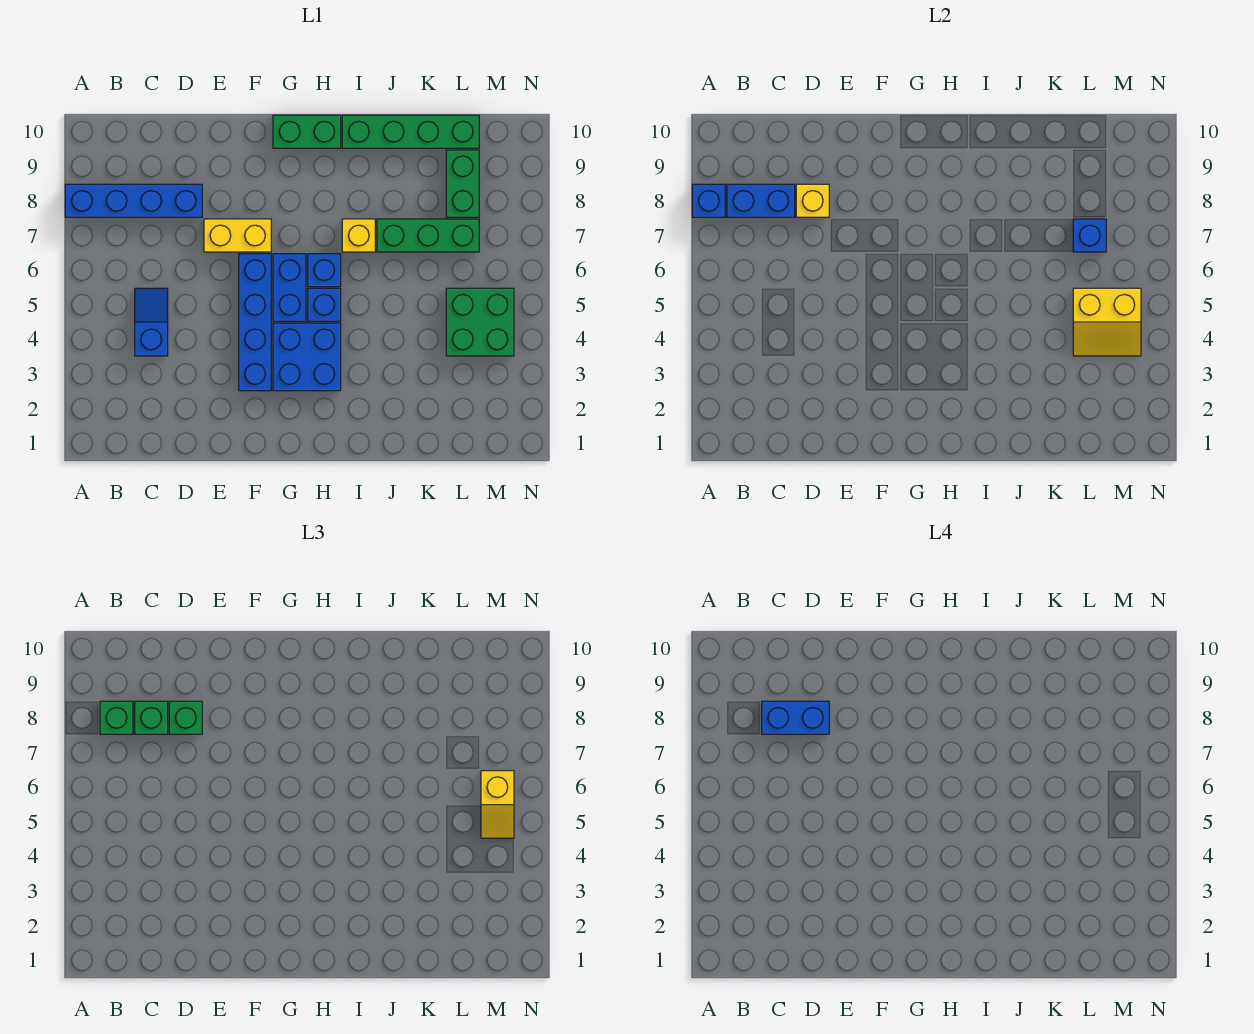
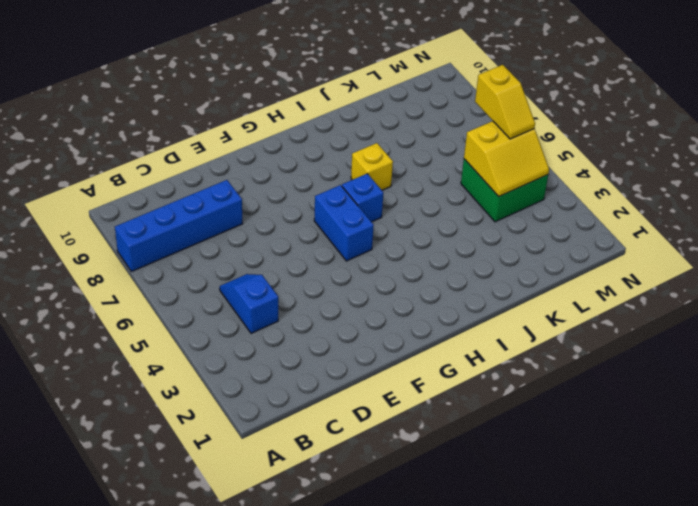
none -> yellow 1x2 brick [204,219,271,252]
none -> blue 1x4 brick [239,254,271,391]
none -> blue 2x2 brick [273,323,341,391]

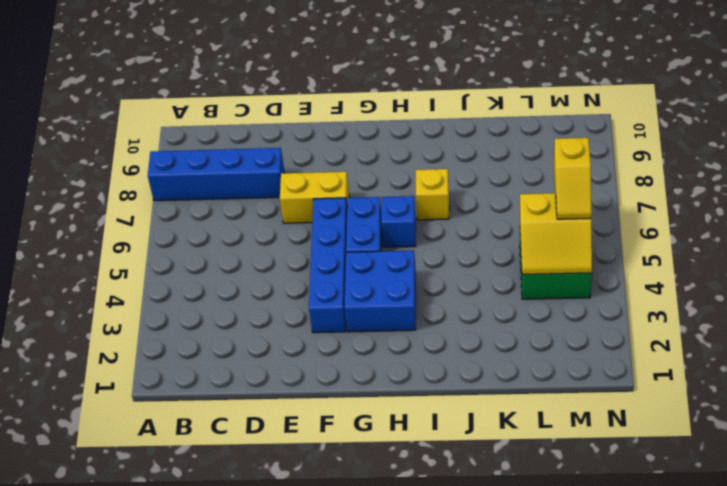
none -> blue 1x2 slope [135,288,168,356]
none -> green 1x2 brick [273,115,341,148]
none -> blue 1x1 brick [308,288,341,321]

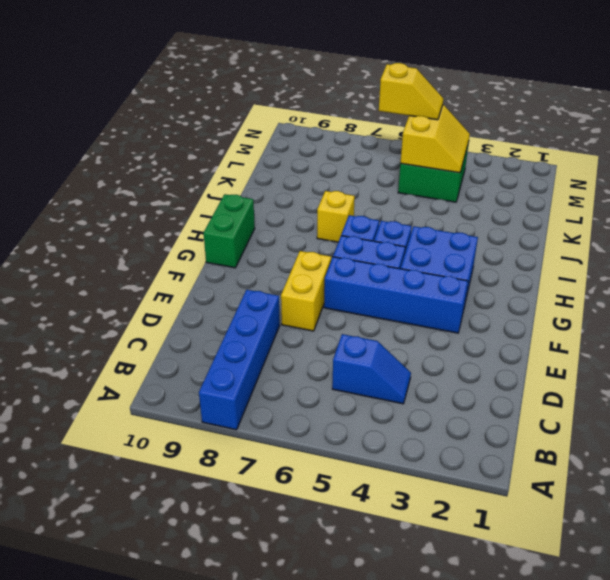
blue 1x2 slope [332,334,411,404] -> blue 1x2 slope turned to [135,288,168,356]
none -> green 1x4 brick [342,115,479,148]
none -> green 1x3 brick [377,219,479,252]
none -> green 1x2 brick [446,150,479,217]

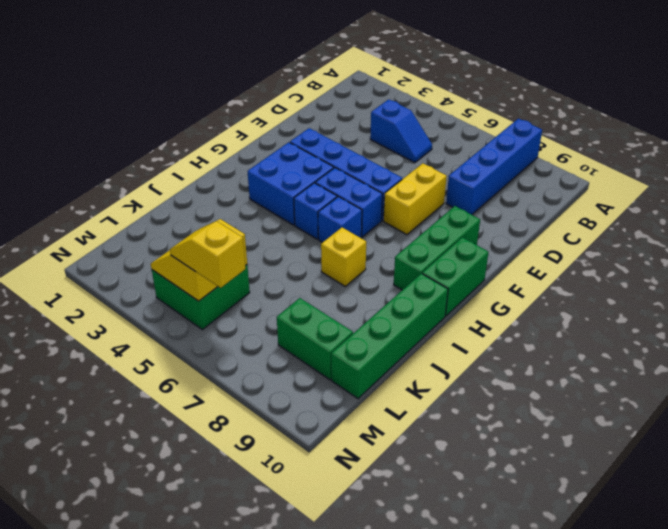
green 1x3 brick [394,206,480,290] -> green 1x3 brick moved to [377,219,479,252]
none -> blue 1x1 brick [692,184,725,217]
none -> blue 1x2 brick [727,184,795,217]
none -> yellow 1x1 brick [796,184,829,217]

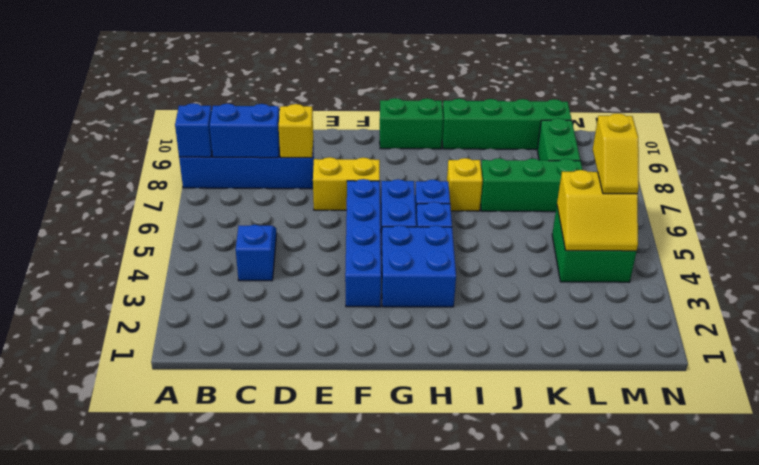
none -> blue 1x1 brick [1073,219,1106,252]
none -> green 1x1 brick [100,701,133,734]
none -> green 1x1 brick [135,701,168,734]

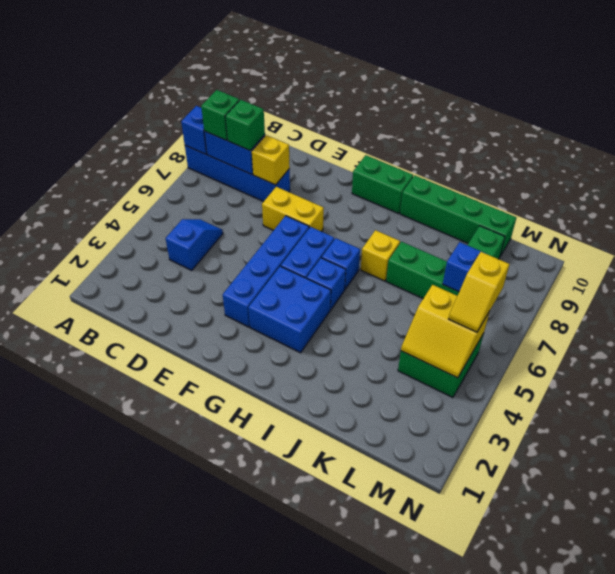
none -> green 1x1 brick [169,701,202,734]
none -> blue 1x2 brick [762,701,829,734]

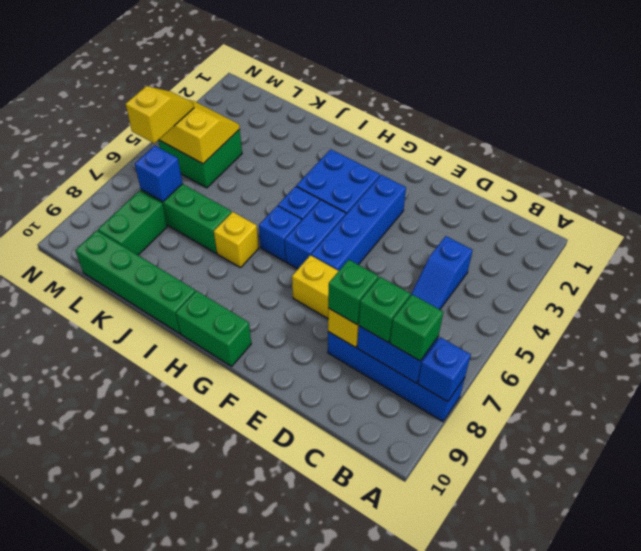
none -> blue 1x2 brick [762,701,829,734]

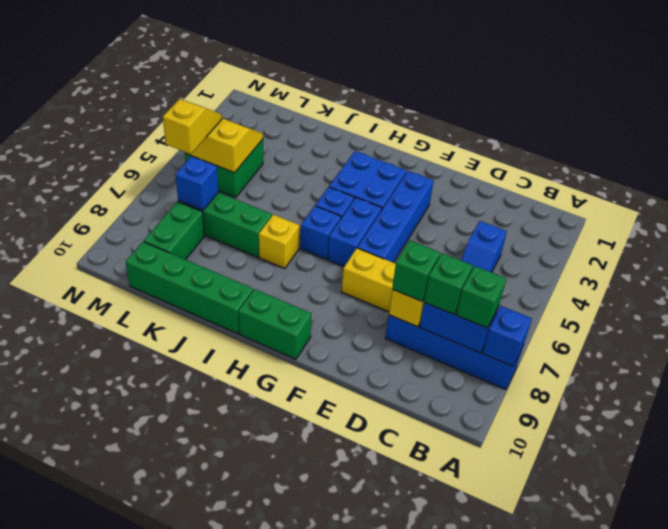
none -> blue 1x2 brick [762,701,829,734]

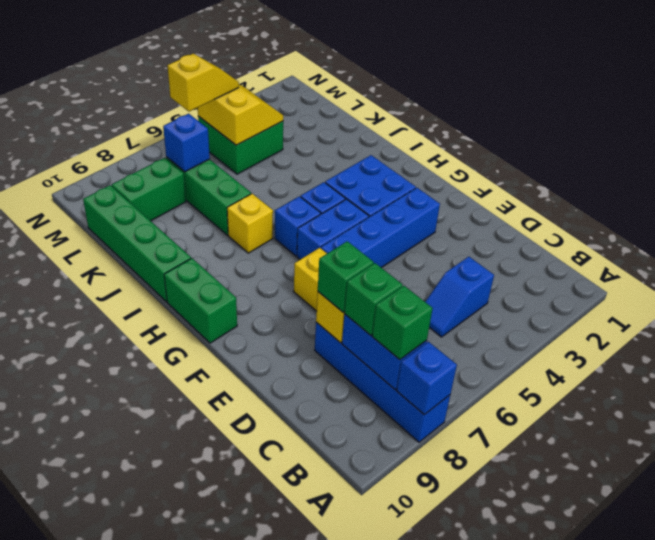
none -> blue 1x2 brick [762,701,829,734]

